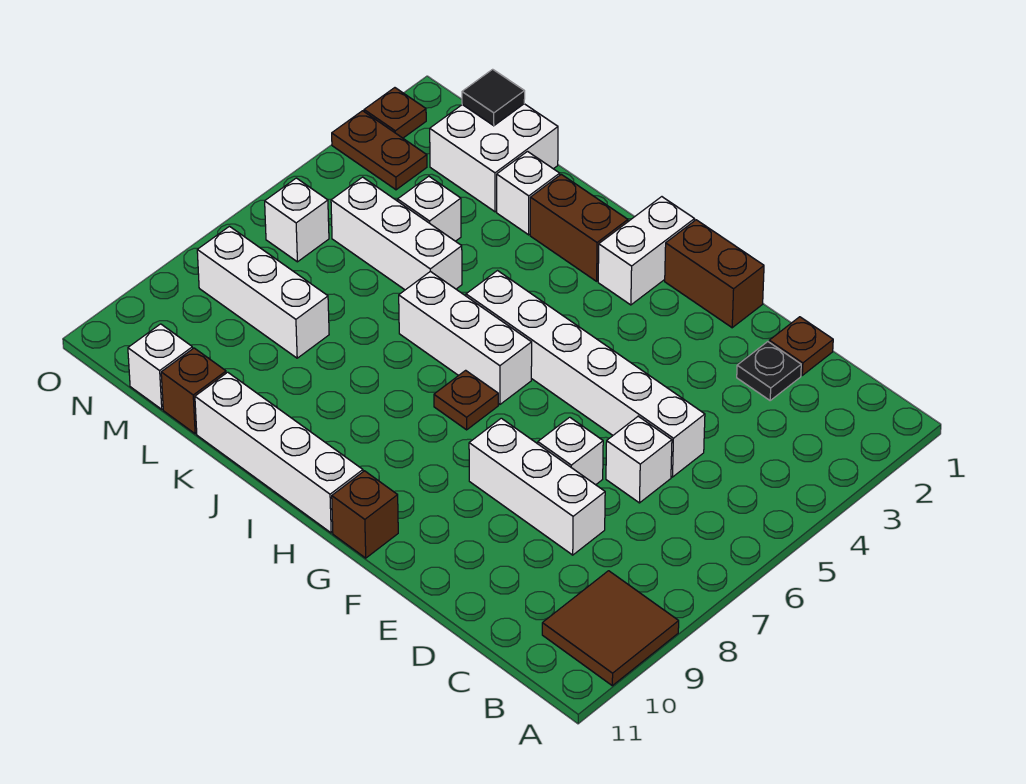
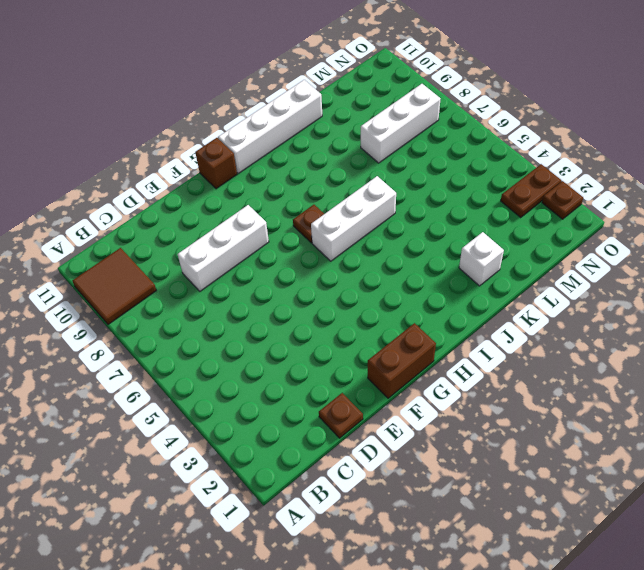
none -> black 1x1 plate [737,342,801,400]
none -> white 1x6 brick [466,271,705,477]
none -> white 1x1 brick [606,416,672,503]

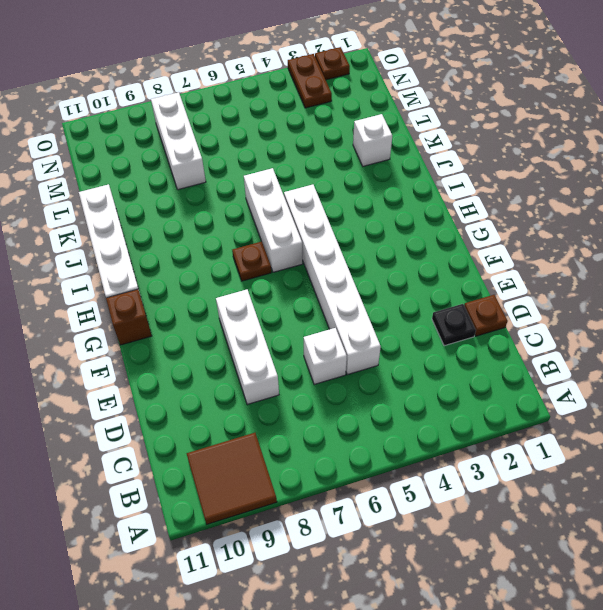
none -> white 1x1 brick [538,417,603,485]
none -> brown 1x2 brick [665,220,764,328]
none -> white 1x2 brick [598,197,695,305]

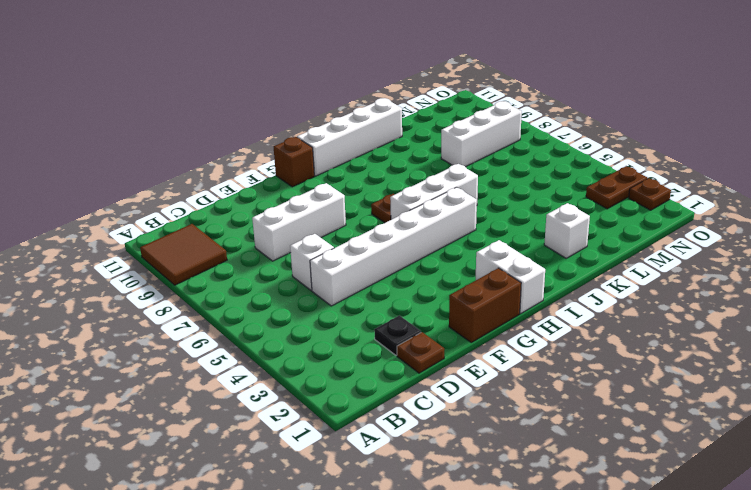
none -> white 1x1 brick [538,417,603,485]
none -> brown 1x2 brick [530,174,628,281]
none -> white 1x3 brick [331,177,462,290]

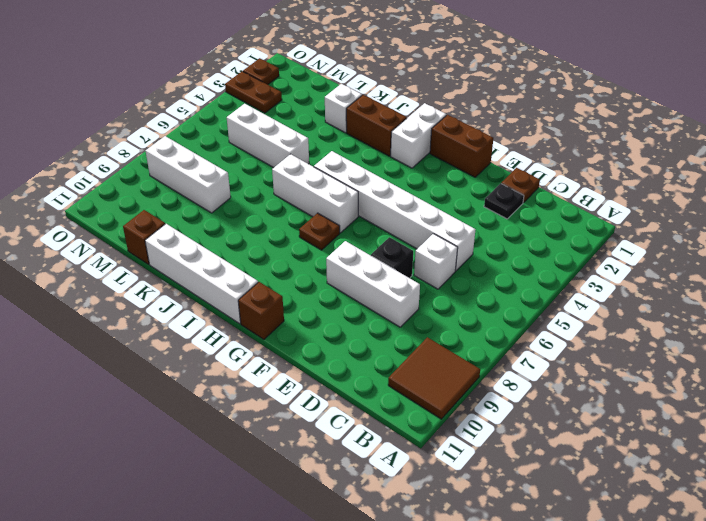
black 1x1 brick [371,237,413,278] -> white 1x1 brick [538,417,603,485]
none -> white 2x2 brick [430,104,558,212]
none -> white 1x1 brick [398,176,461,241]
none -> white 1x1 brick [128,324,193,409]

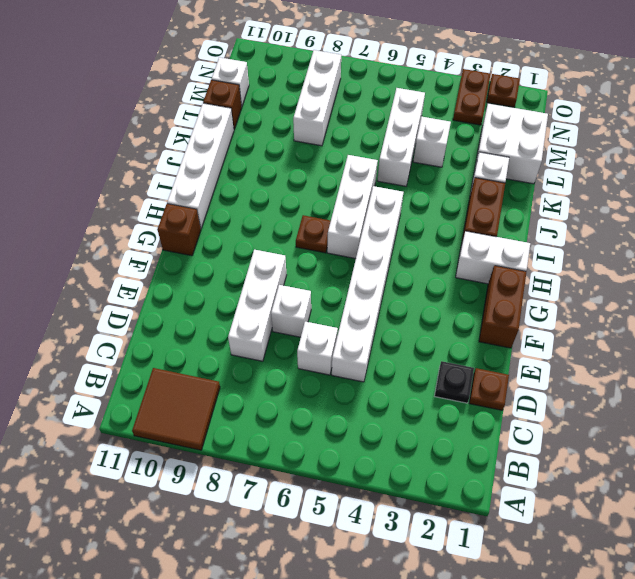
none -> white 1x1 brick [265,178,329,262]
none -> black 1x1 tile [462,69,525,126]

